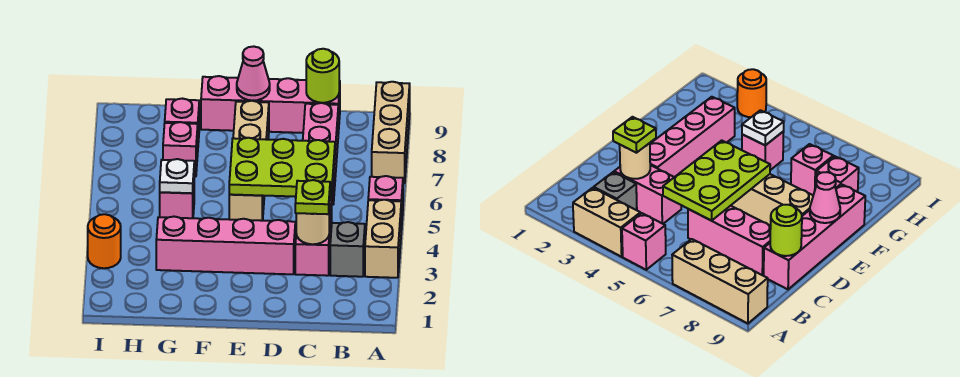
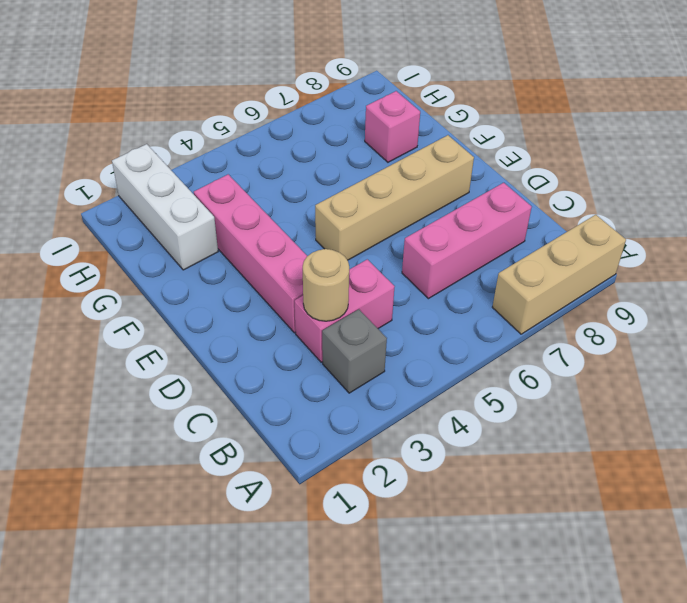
white 1x3 brick [112,144,218,270] -> none
none -> tan 1x2 brick [365,200,401,278]
none -> pink 1x1 brick [368,176,403,229]
none -> pink 1x4 brick [201,76,340,133]

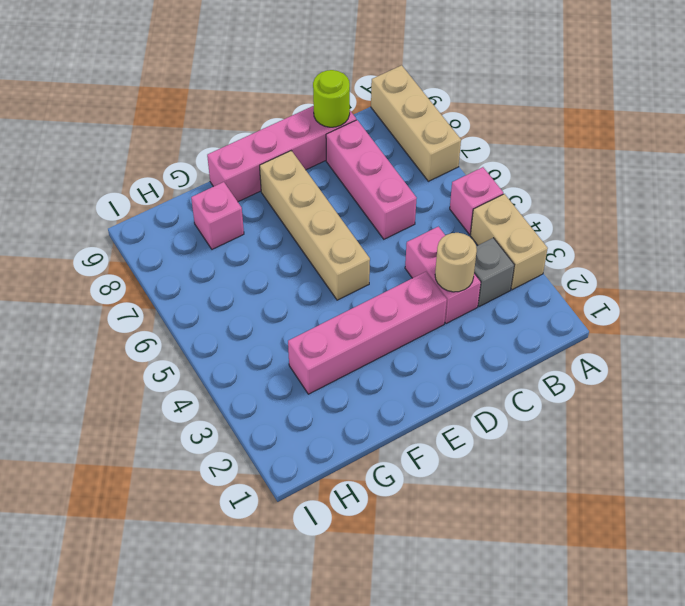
none -> pink 1x1 brick [160,183,194,218]
none -> pink 1x1 brick [163,122,198,177]
none -> orange 1x1 round brick [88,214,121,268]

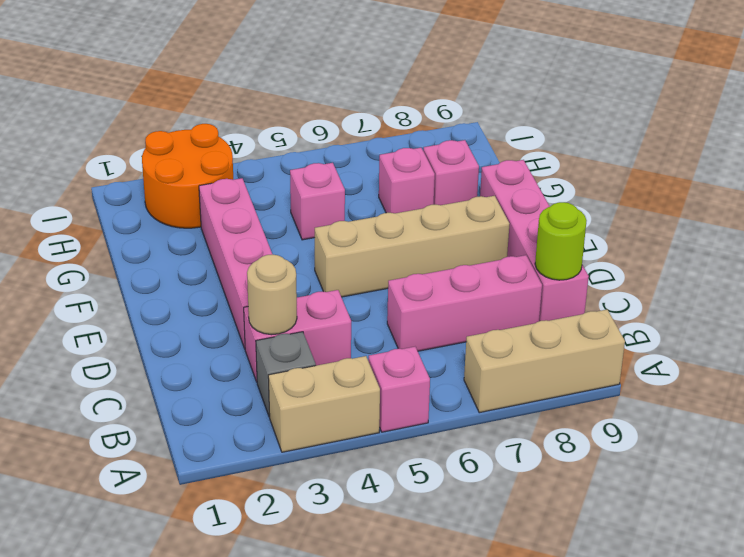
orange 2x2 round brick [142,124,233,228] -> orange 1x1 round brick [88,214,121,268]
none -> lime 2x3 plate [229,138,335,198]
none -> pink 1x1 cone [237,46,270,101]
none -> white 1x1 plate [160,159,194,193]

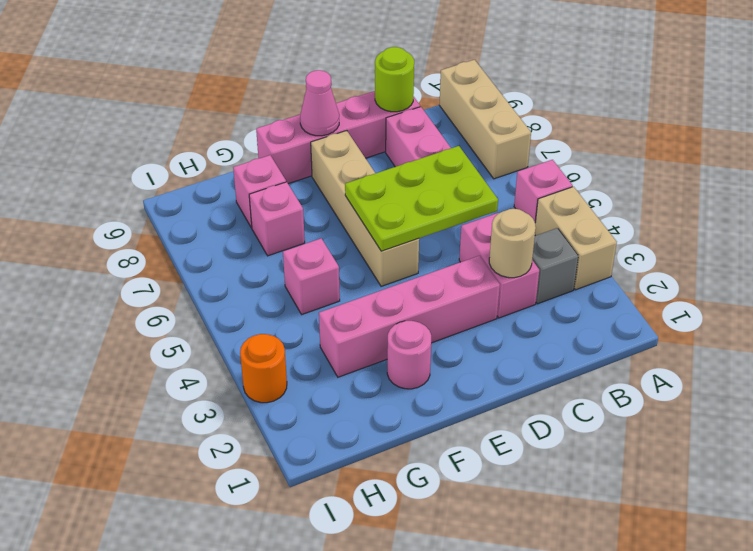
pink 1x1 round brick [387,321,431,389] -> none
none -> white 1x1 plate [160,159,194,193]
none -> lime 1x1 plate [295,180,330,214]

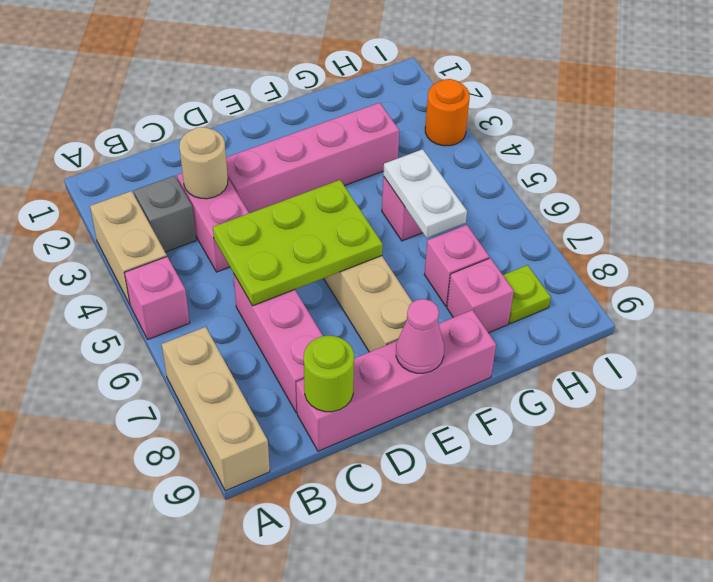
white 1x2 plate [383,149,467,238] -> white 1x1 plate [160,159,194,193]
lime 1x1 plate [503,265,551,324] -> lime 1x1 plate moved to [295,180,330,214]

